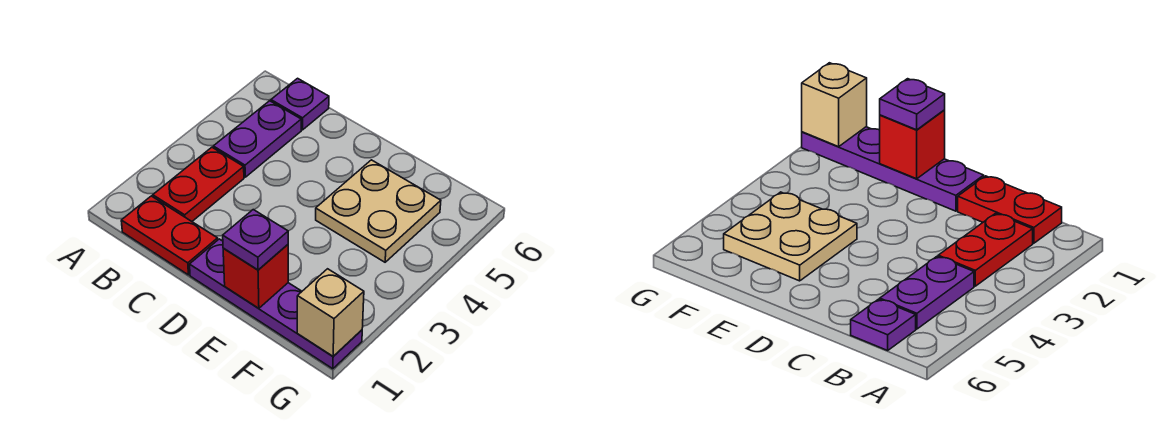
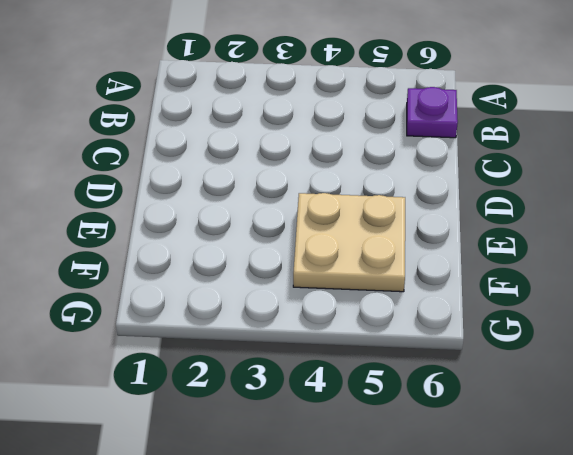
none -> red 1x2 plate [121,196,218,275]
none -> red 1x2 plate [153,147,244,221]

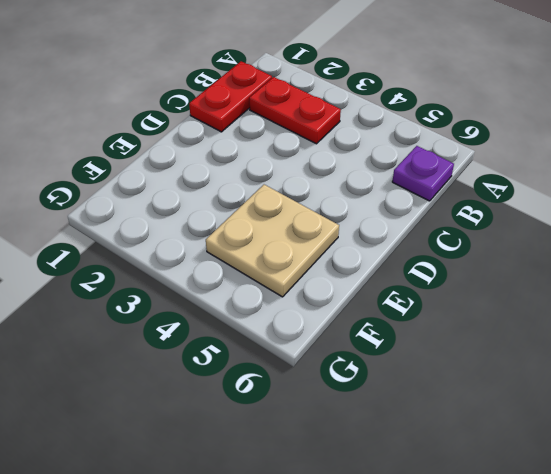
none -> purple 1x2 plate [213,101,301,177]
none -> purple 1x4 plate [190,239,362,369]

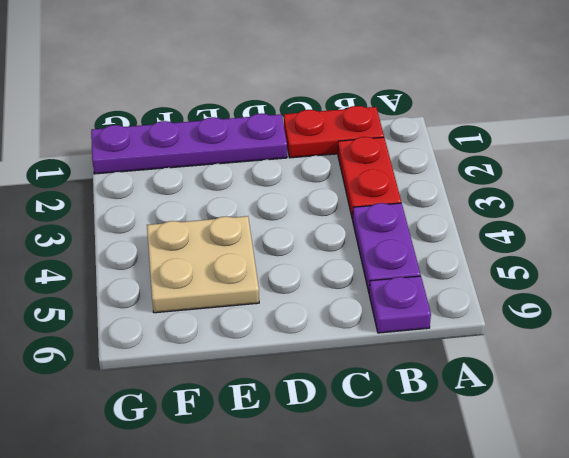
none -> red 1x1 brick [223,245,288,308]
none -> tan 1x1 brick [297,269,364,356]

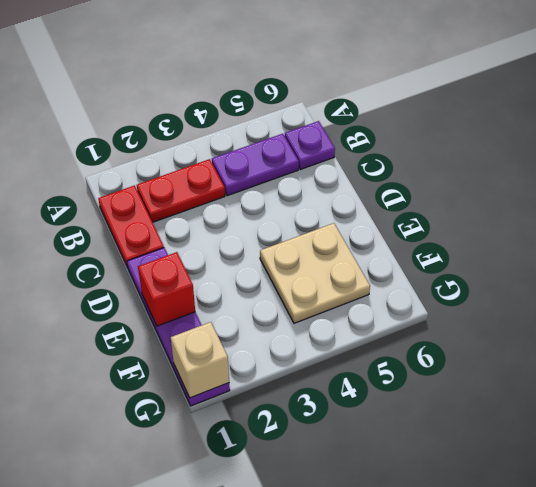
none -> purple 1x1 plate [223,210,288,270]

